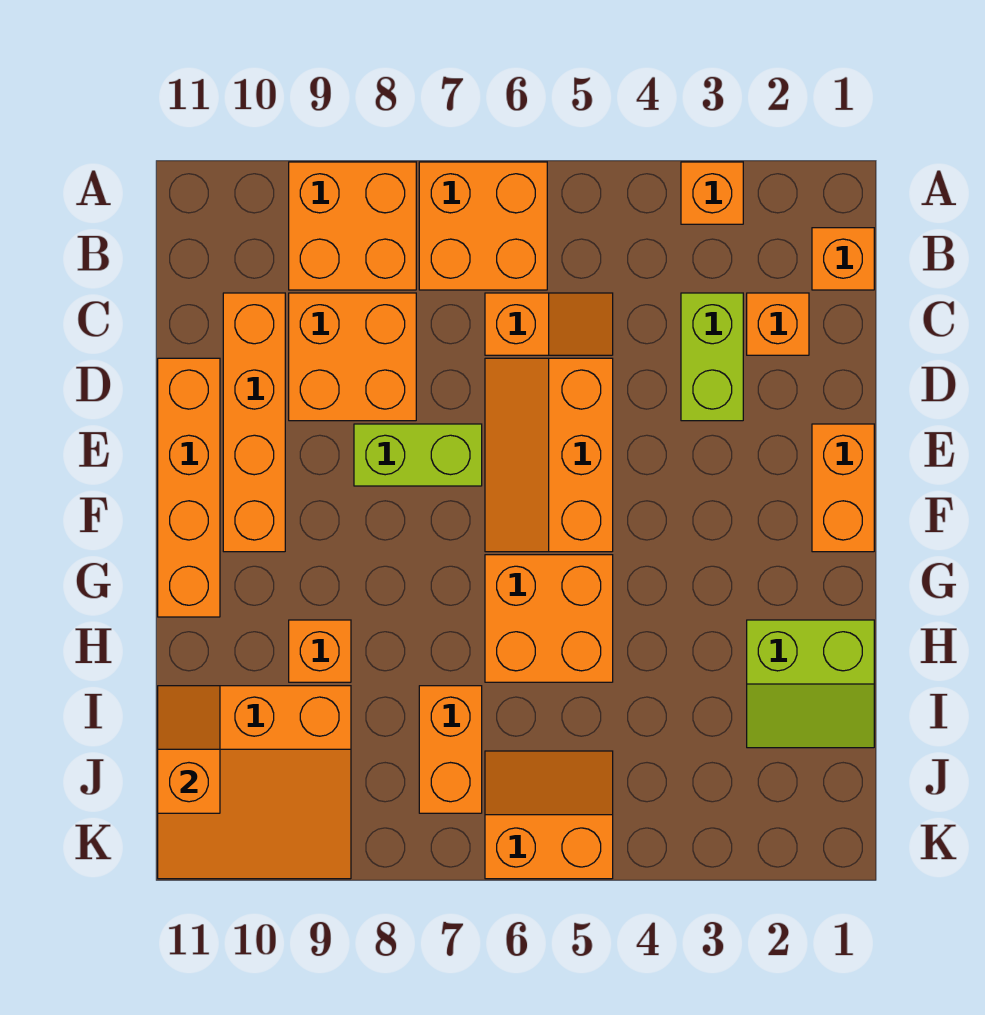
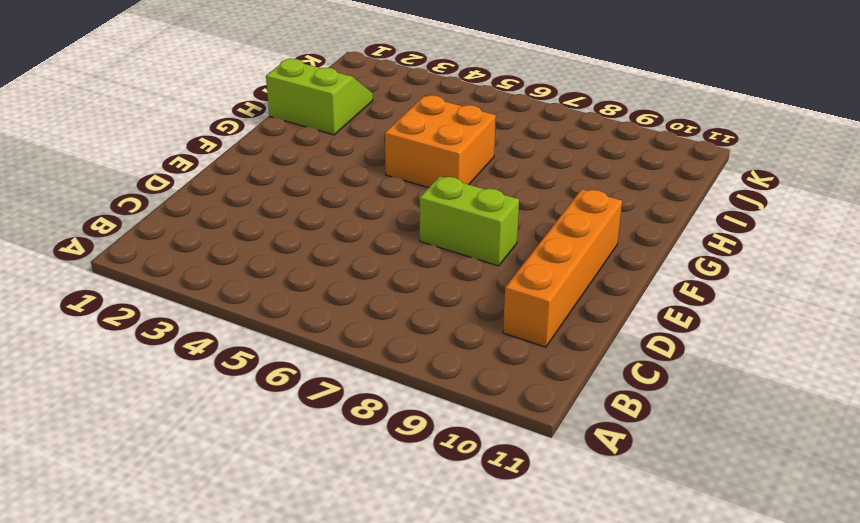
none -> orange 1x1 brick [681,162,743,224]
none -> orange 2x2 brick [419,162,547,290]
none -> orange 2x2 brick [289,162,416,290]

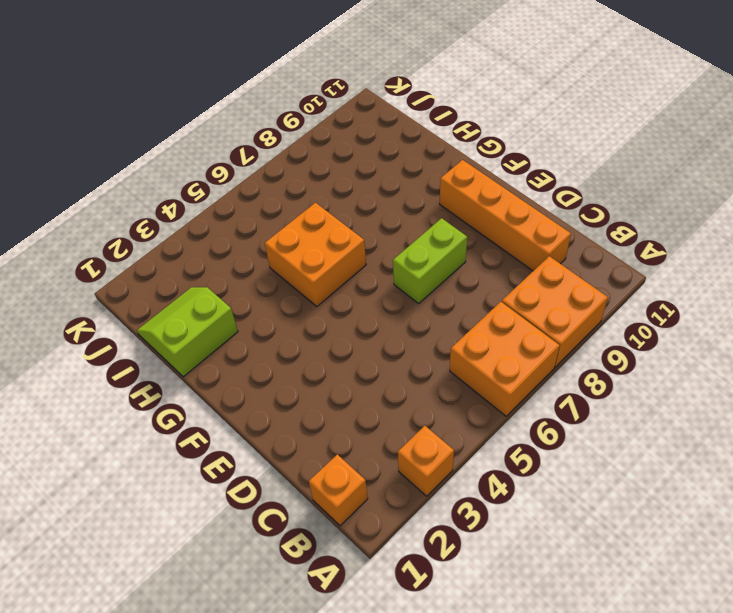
none -> orange 1x1 brick [747,293,809,355]
none -> lime 1x2 brick [681,293,743,421]
none -> orange 1x2 slope [485,293,613,355]

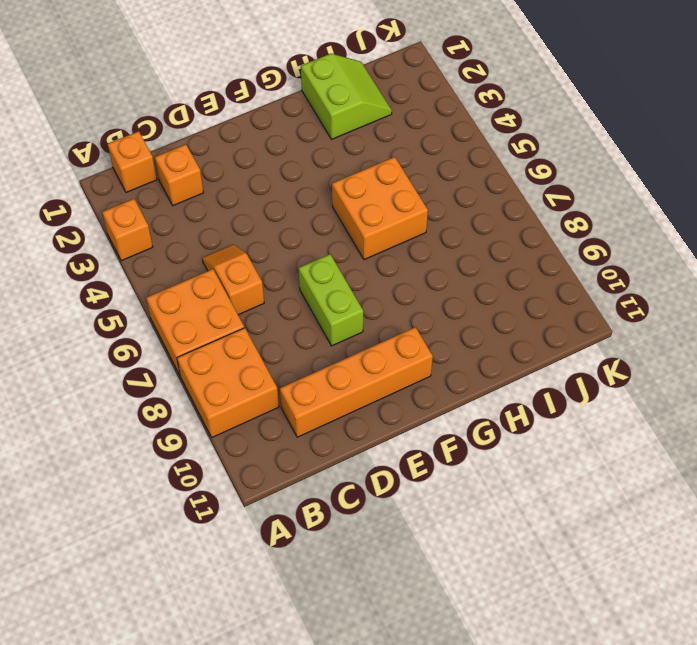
none -> lime 1x2 brick [681,293,743,421]
none -> orange 2x2 brick [289,293,416,421]
none -> orange 2x3 slope [485,358,613,552]

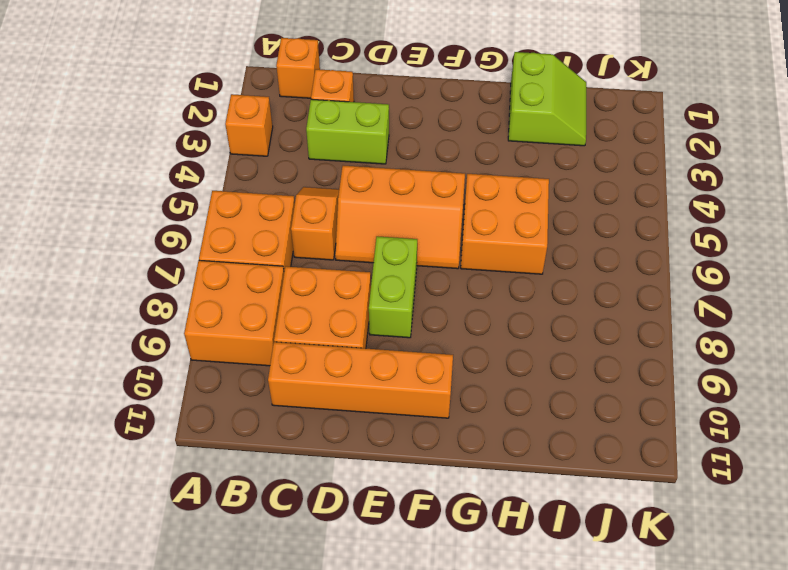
none -> orange 1x4 brick [158,358,220,617]
none -> orange 1x2 brick [812,424,874,552]
none -> orange 1x1 brick [289,620,351,682]

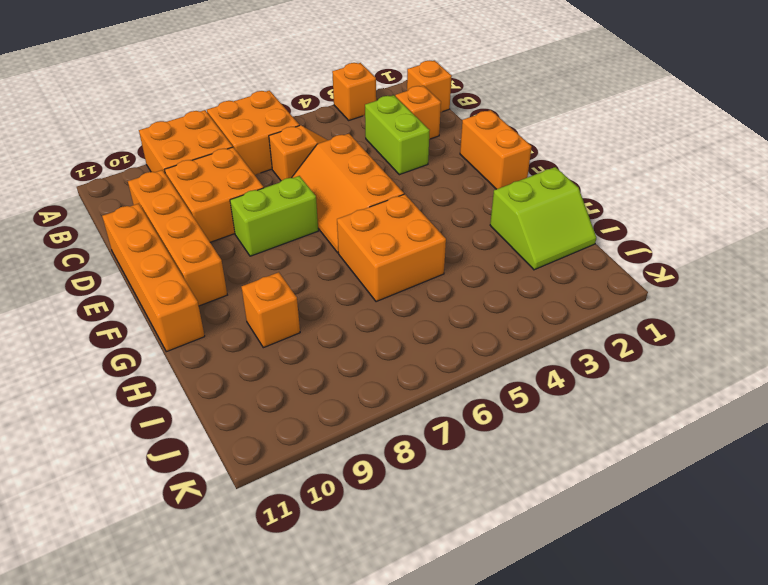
none -> orange 1x2 brick [419,686,482,813]
none -> orange 3x3 slope [158,686,351,879]
none -> orange 2x2 slope [485,751,613,879]

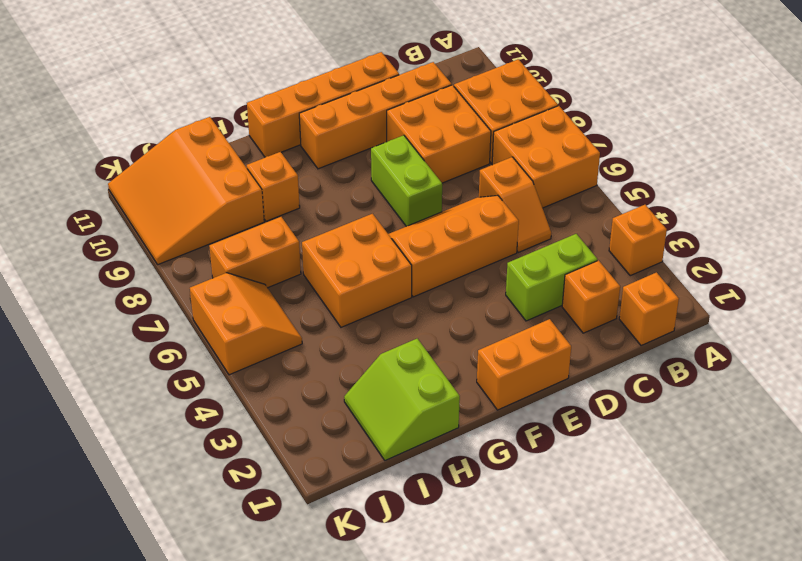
none -> orange 1x2 slope [158,686,220,813]

